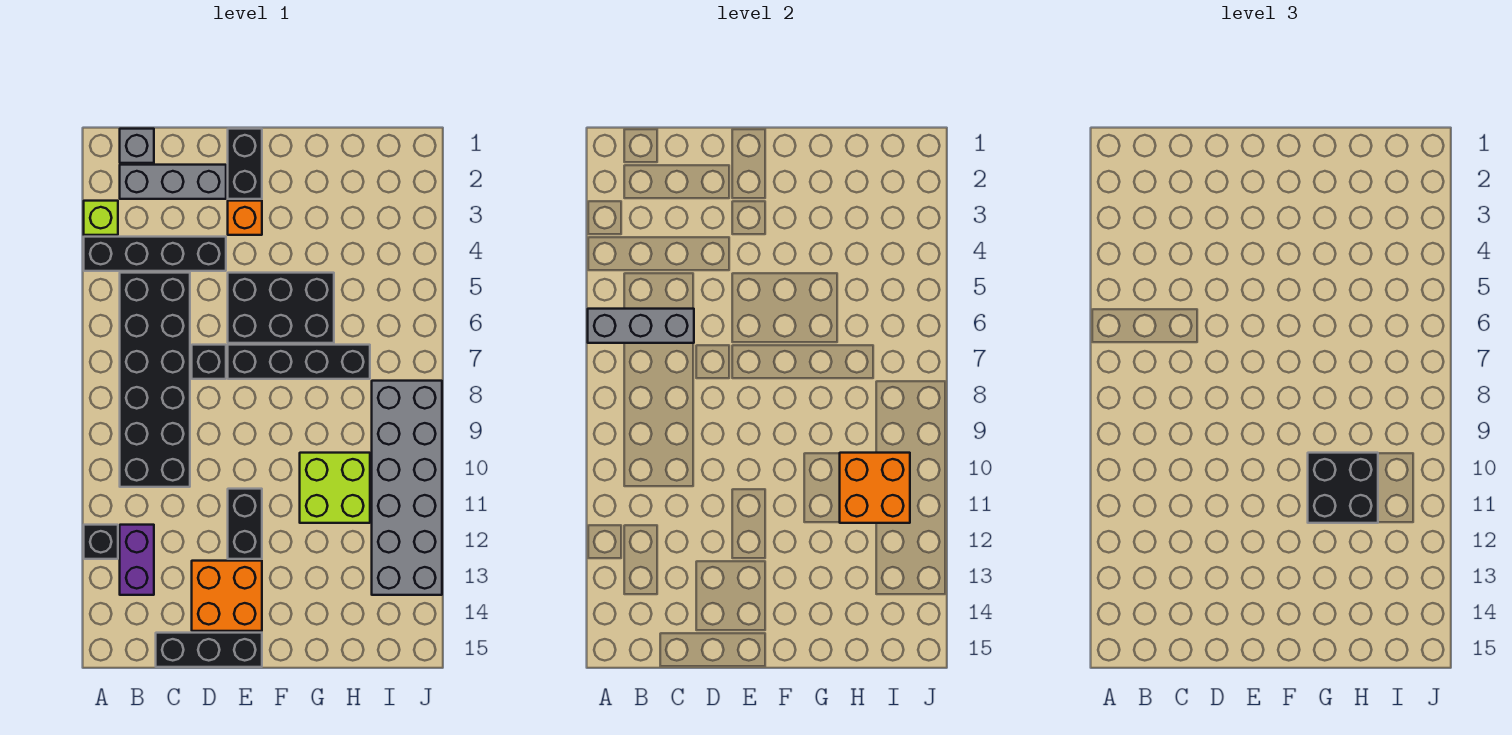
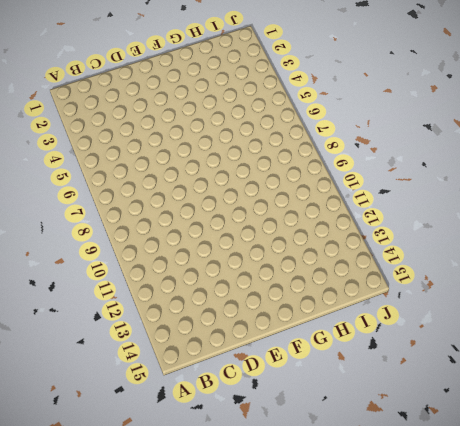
none -> lime 1x1 brick [84,201,118,235]
none -> black 1x4 brick [84,237,226,271]
none -> black 1x1 brick [84,525,118,559]

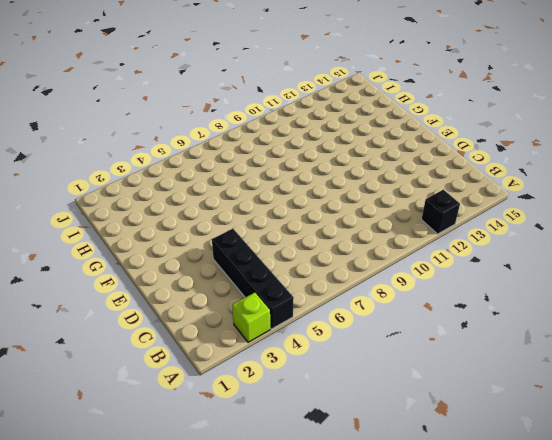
none -> grey 1x1 brick [120,129,154,163]
none -> grey 1x3 brick [120,165,226,199]
none -> black 2x6 brick [120,273,190,487]

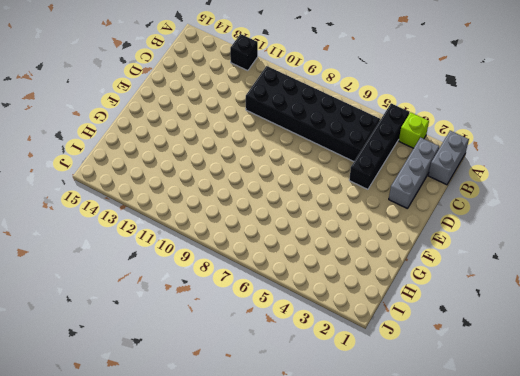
grey 1x2 brick [428,131,469,185] -> grey 1x1 brick [120,129,154,163]
none -> purple 1x2 brick [120,525,154,595]
none -> black 1x3 brick [156,633,262,667]
none -> black 1x1 brick [192,345,226,379]

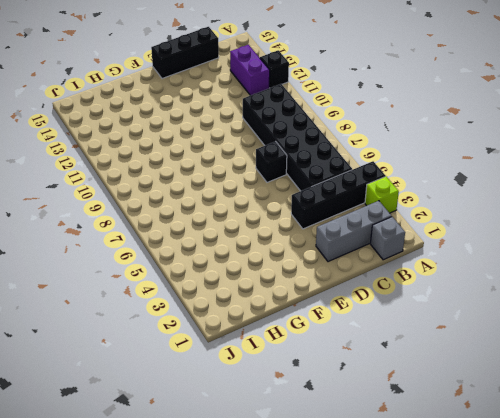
none -> orange 2x2 brick [192,561,262,631]
none -> black 1x2 brick [228,129,262,199]
none -> orange 1x1 brick [228,201,262,235]

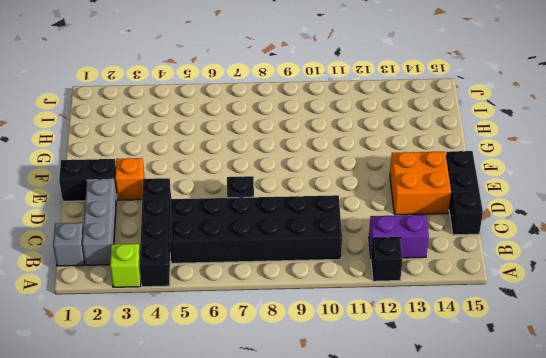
none -> black 2x3 brick [228,273,334,343]
none -> black 1x4 brick [228,345,370,379]
none -> black 1x2 brick [228,489,262,559]

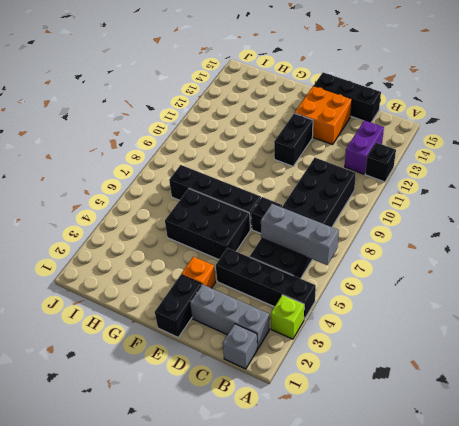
none -> lime 2x2 brick [300,453,370,523]
none -> grey 2x6 brick [372,381,442,595]
none -> orange 2x2 brick [840,453,910,523]

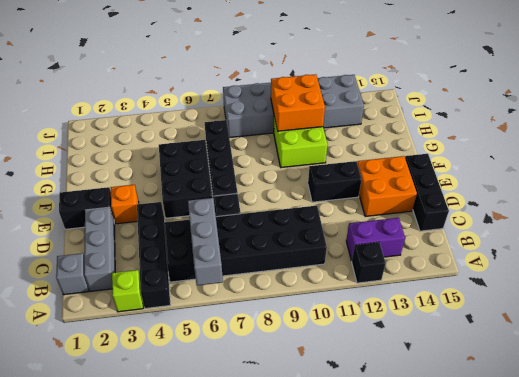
none -> black 2x2 brick [1308,453,1378,523]

